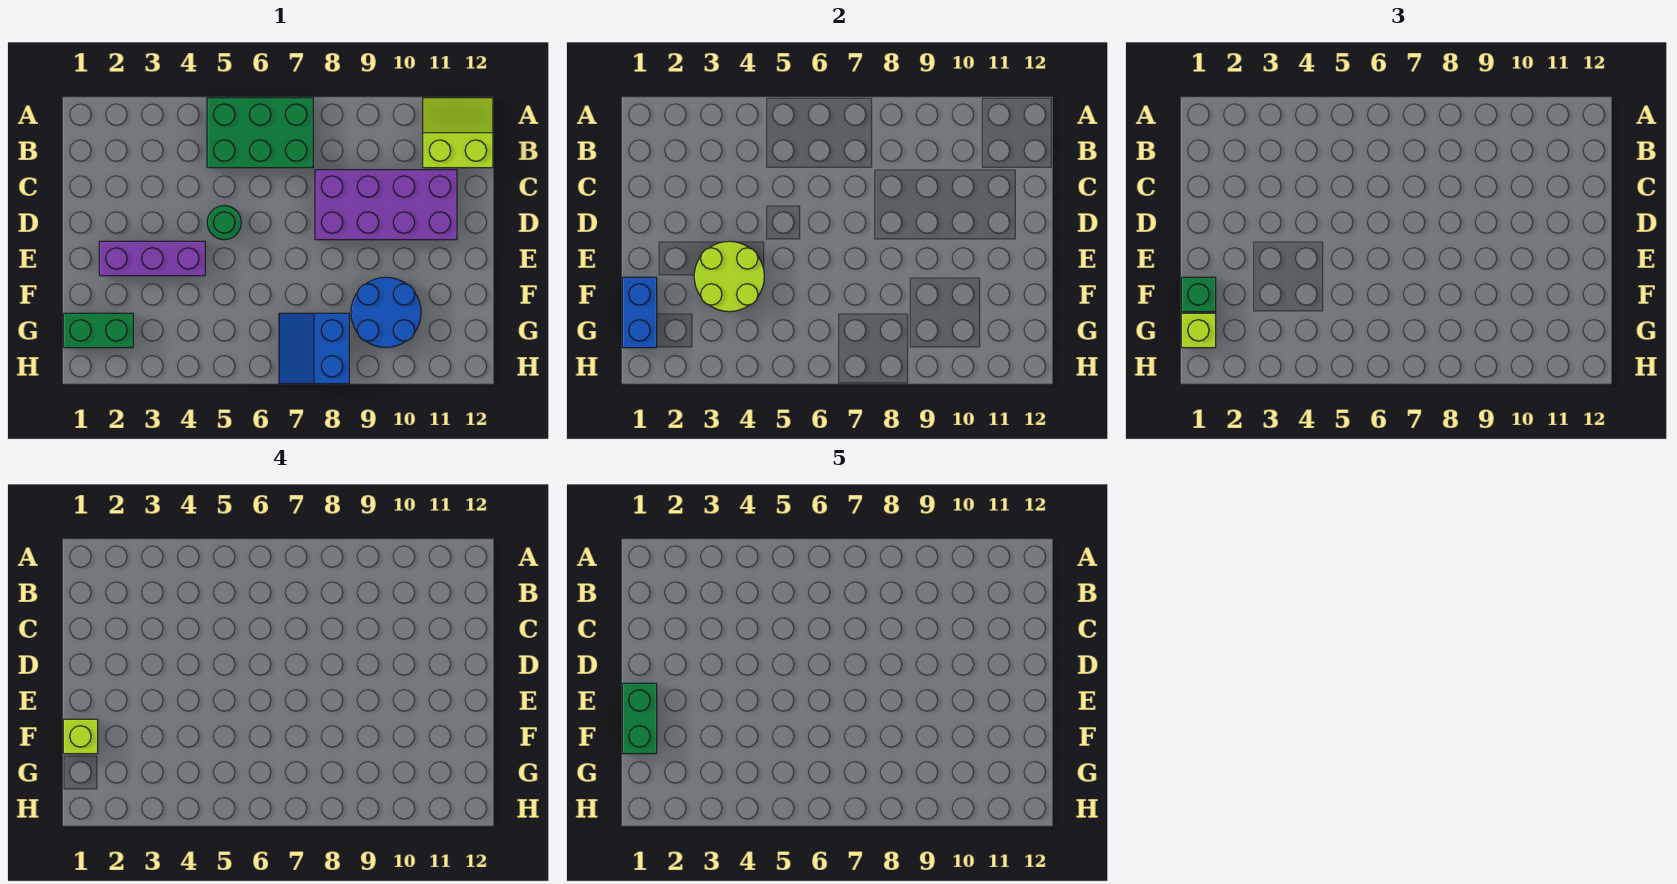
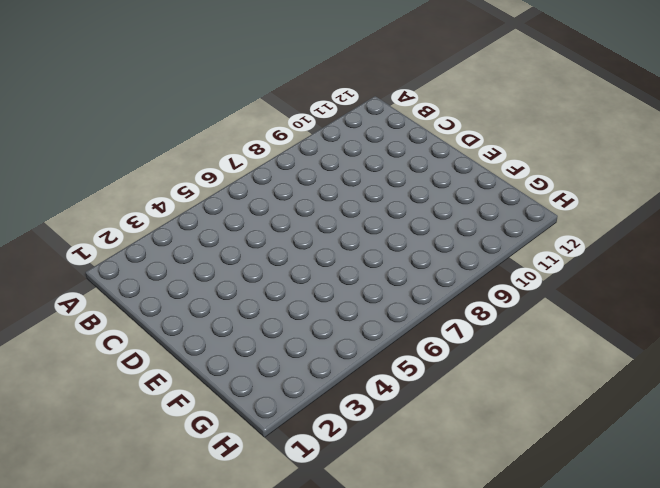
none -> green 2x3 brick [207,98,313,168]
none -> lime 2x2 slope [423,98,493,168]
none -> purple 2x4 brick [315,170,457,240]

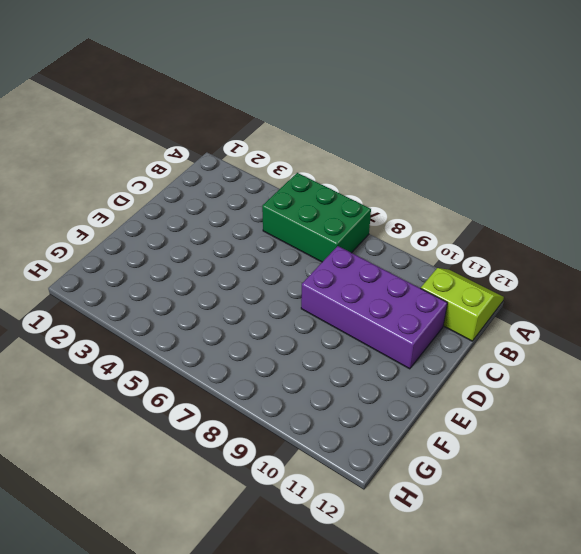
none -> green 1x1 round brick [207,206,241,240]
none -> purple 1x3 brick [99,241,205,276]
none -> blue 2x2 round brick [351,277,421,348]

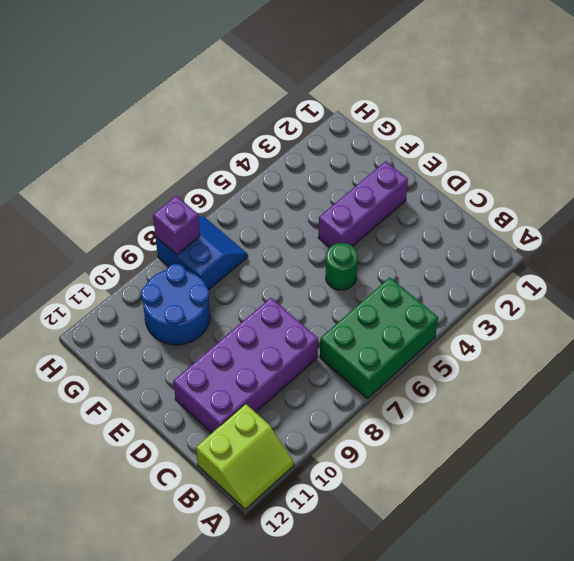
purple 1x1 brick [153,196,200,255] -> none
none -> green 1x2 brick [63,313,133,348]
none -> lime 2x2 round brick [694,241,764,312]
none -> blue 1x2 brick [622,277,657,348]

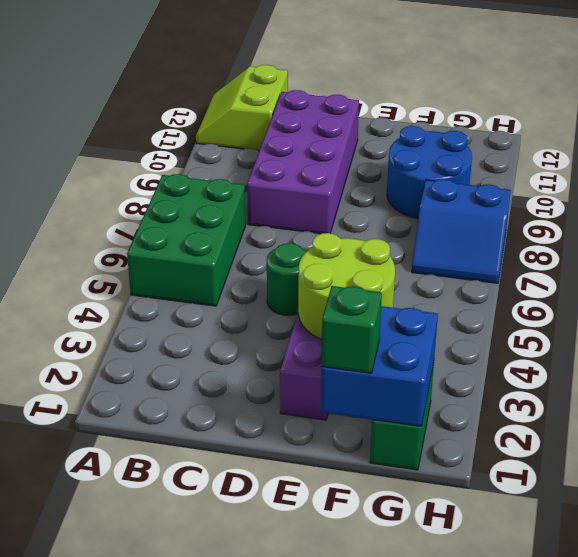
blue 2x2 brick [321,306,438,426] -> blue 1x2 brick [622,277,657,348]
none -> lime 1x1 brick [1181,313,1216,348]
none -> lime 1x1 brick [63,719,98,754]
none -> green 1x2 brick [622,683,657,754]

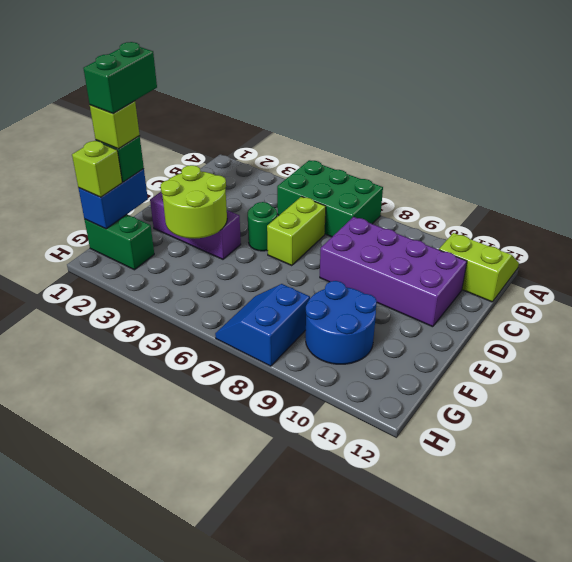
lime 1x2 brick [267,197,326,266] -> none

